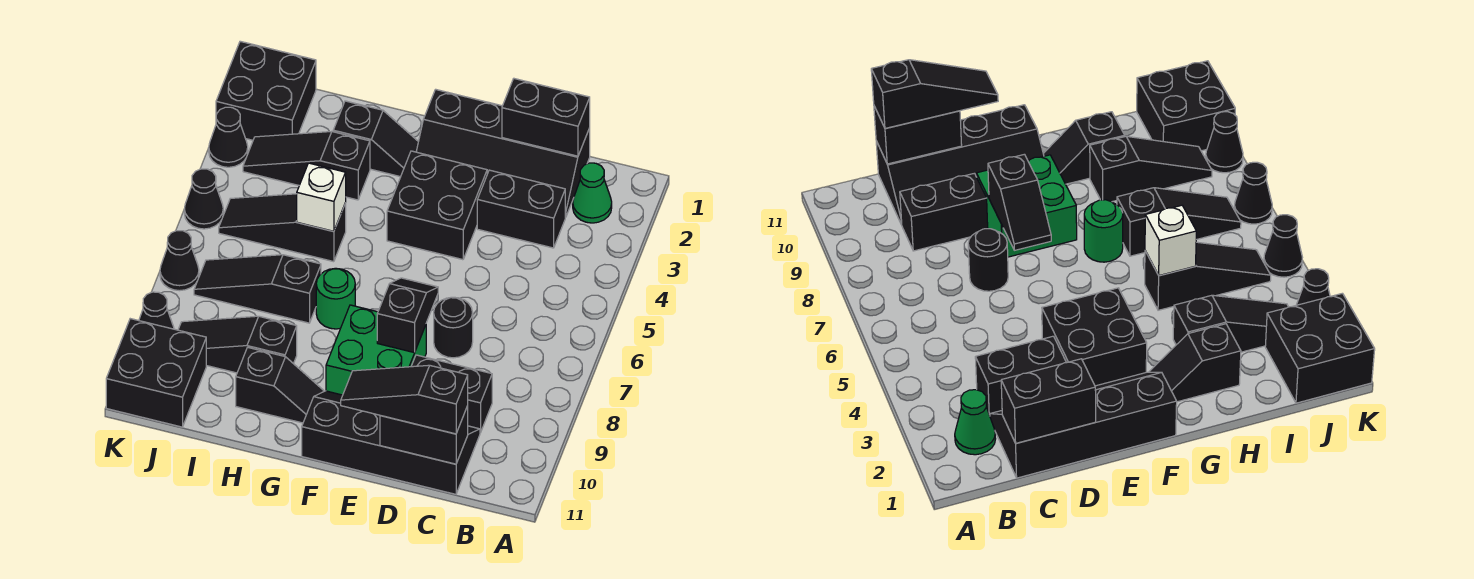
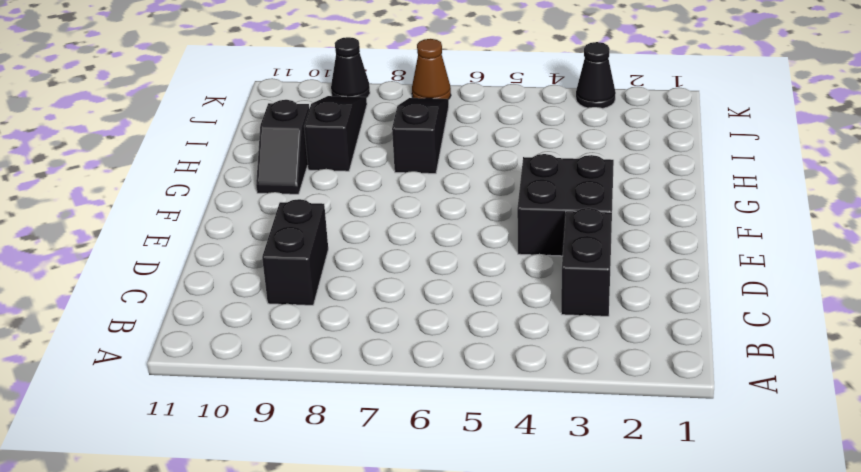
brown 1x1 cone [412,39,451,99] -> black 1x1 cone [160,231,199,291]
none -> green 1x1 cone [573,163,612,223]
none -> black 2x4 slope [416,89,590,217]
none -> black 2x4 slope [302,391,480,494]

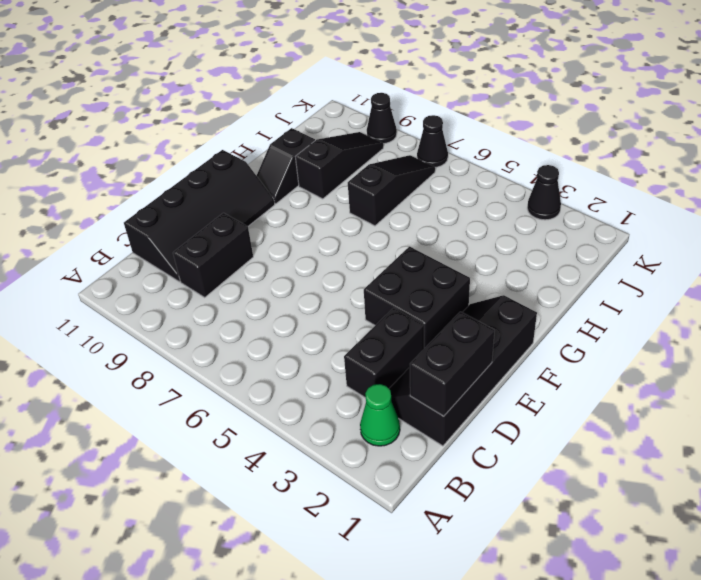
none -> black 1x1 round brick [434,297,473,358]
none -> green 2x2 brick [326,305,426,395]
none -> black 1x2 slope [333,101,418,177]

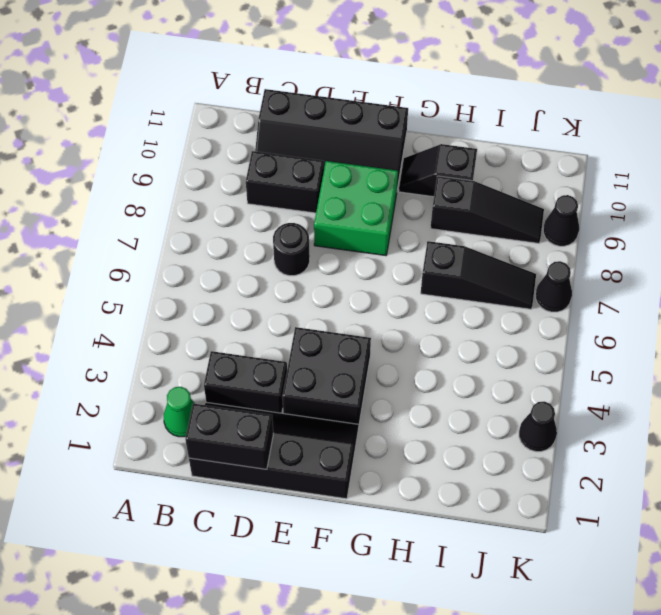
none -> black 1x2 slope [333,101,418,177]
none -> green 1x1 round brick [316,268,355,329]
none -> black 1x3 slope [243,132,370,200]

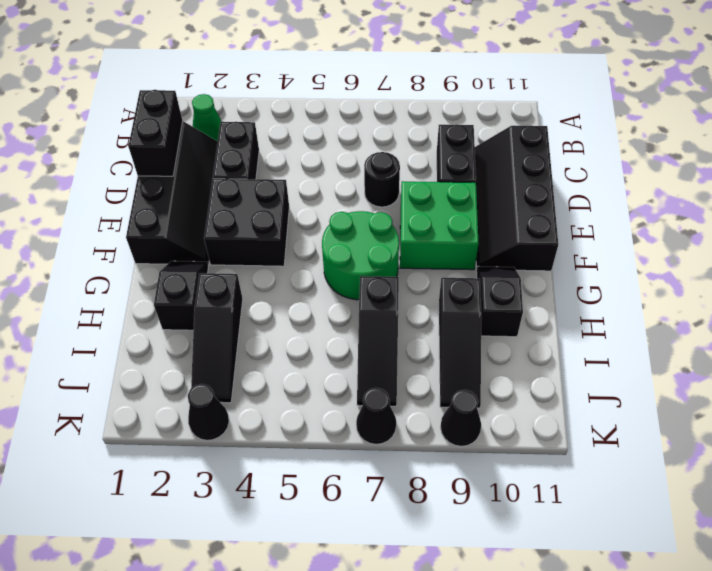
green 2x2 round brick [322,211,399,300] -> green 1x1 round brick [316,268,355,329]
none -> black 1x3 slope [219,194,346,262]
none -> black 2x2 brick [216,41,316,140]
none -> black 2x2 brick [106,319,206,427]

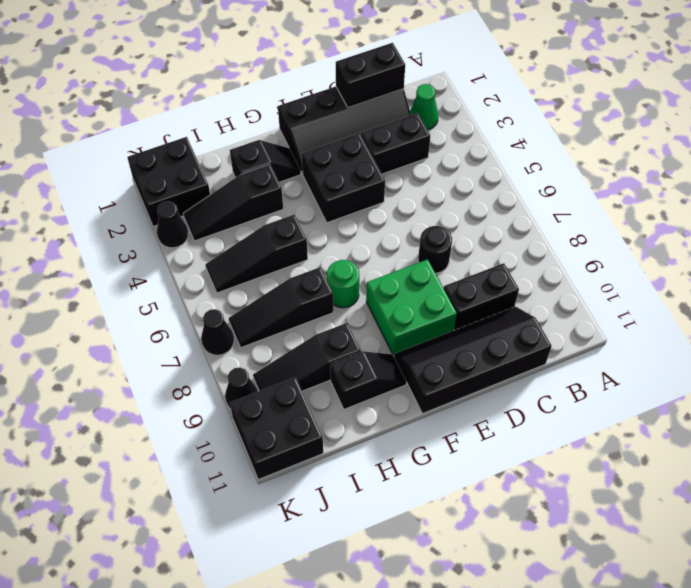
none -> black 1x1 cone [184,169,223,229]
none -> black 1x2 brick [380,406,468,464]
none -> black 1x2 slope [377,278,438,353]

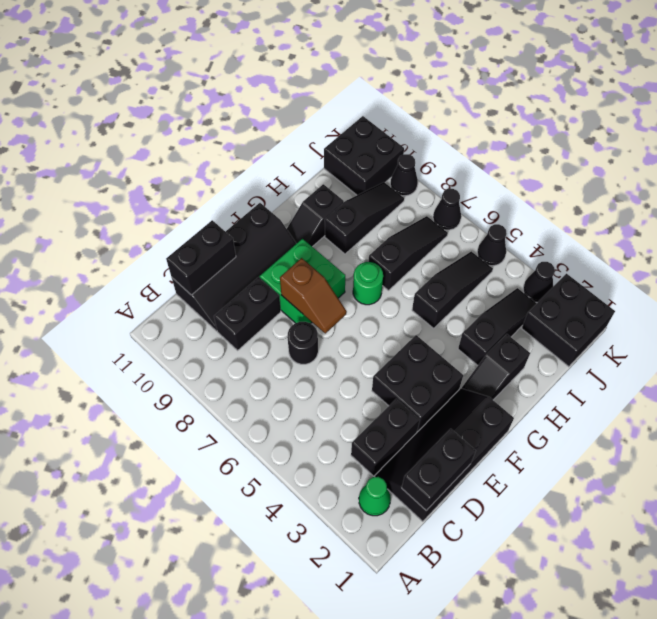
brown 1x2 slope [280,258,347,333] -> black 1x2 slope [377,278,438,353]
none -> white 1x1 brick [297,163,346,231]
none -> black 1x3 slope [341,365,468,434]

